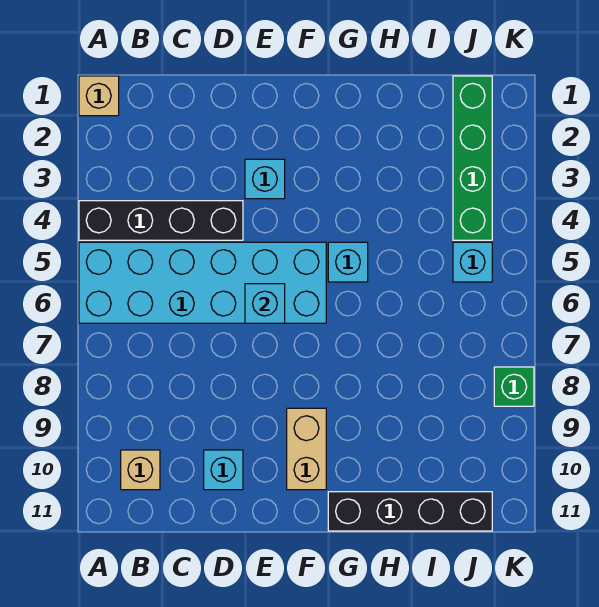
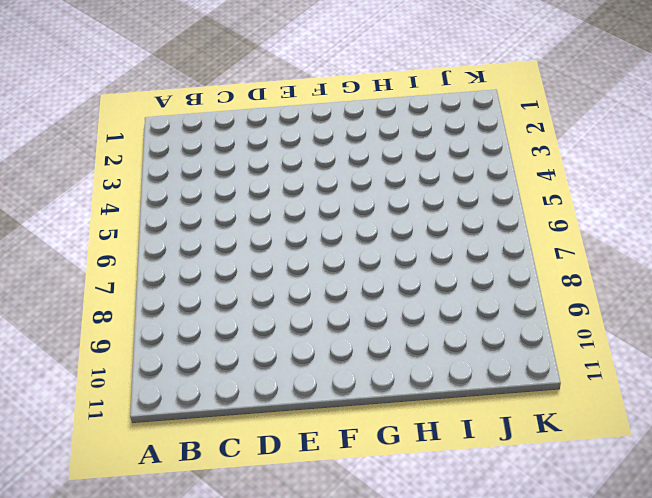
none -> tan 1x1 brick [79,76,119,116]
none -> black 1x4 brick [79,201,243,240]
none -> cyan 2x6 brick [79,242,326,323]

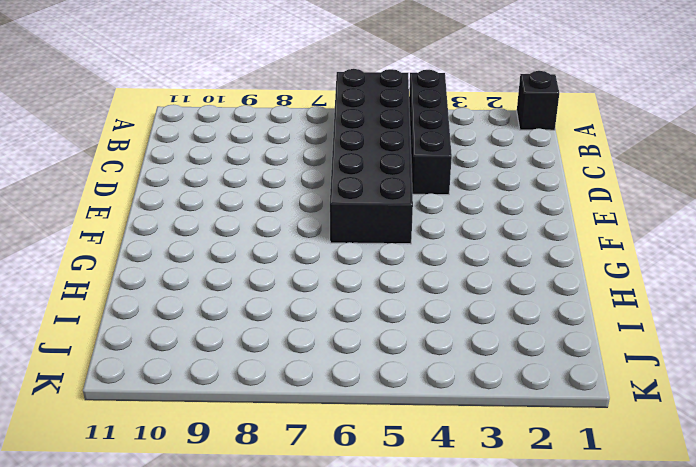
black 1x1 brick [517,71,559,130] -> tan 1x1 brick [79,76,119,116]
black 2x6 brick [330,69,413,244] -> cyan 2x6 brick [79,242,326,323]
none -> tan 1x1 brick [121,450,160,490]
none -> cyan 1x1 brick [204,450,243,490]
none -> cyan 1x1 brick [245,159,285,199]

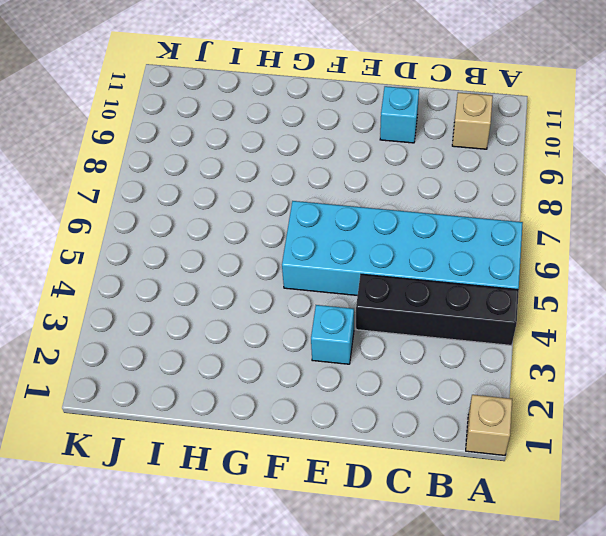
none -> tan 1x2 brick [287,408,326,490]
none -> cyan 1x1 brick [328,242,368,282]
none -> black 1x4 brick [328,492,492,531]

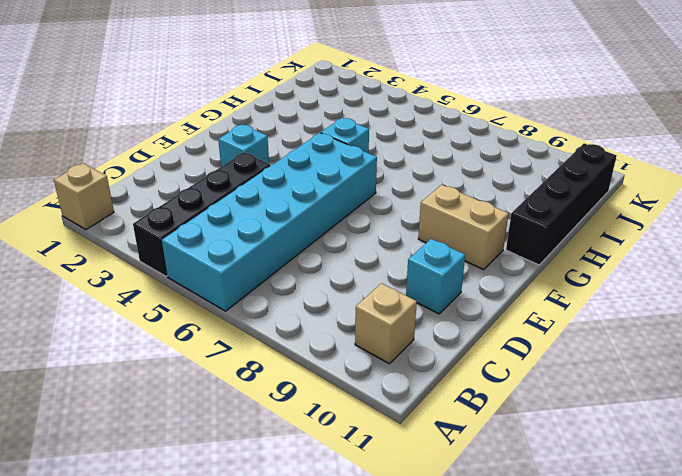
none -> green 1x4 brick [453,76,492,240]
none -> cyan 1x1 brick [453,242,492,282]
none -> green 1x1 brick [494,367,534,406]

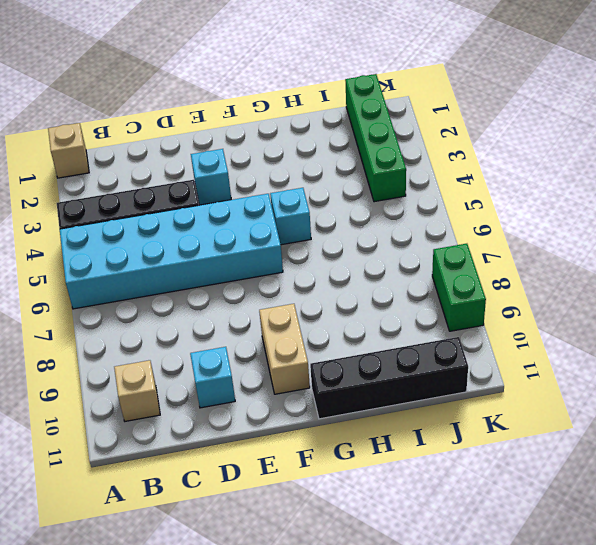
green 1x2 brick [432,244,486,331] -> green 1x1 brick [494,367,534,406]
none -> cyan 1x1 brick [453,242,492,282]
none -> cyan 1x1 brick [245,284,285,323]

